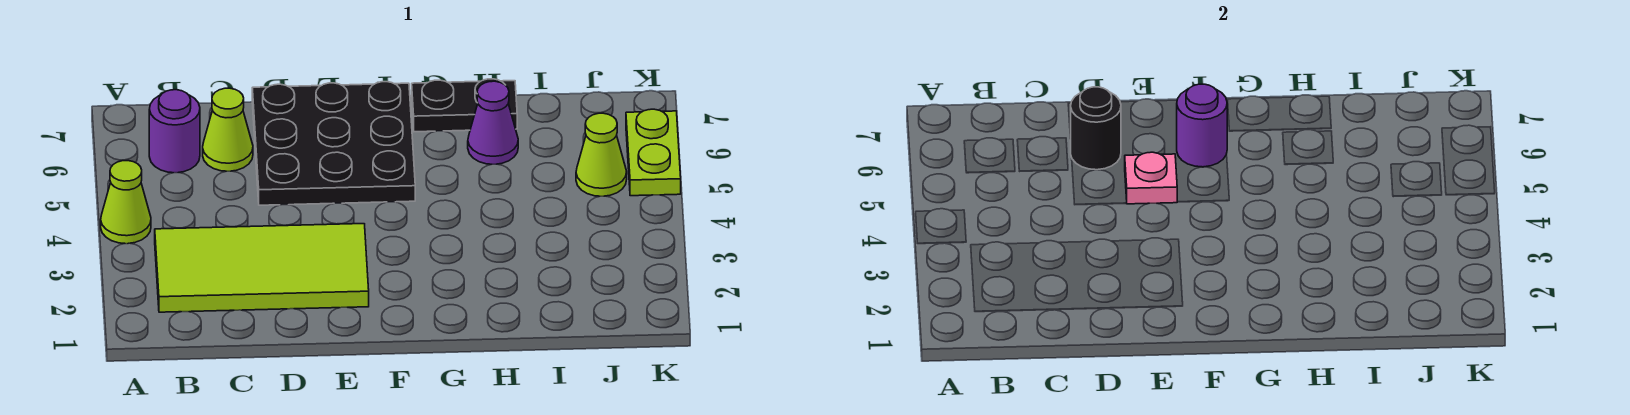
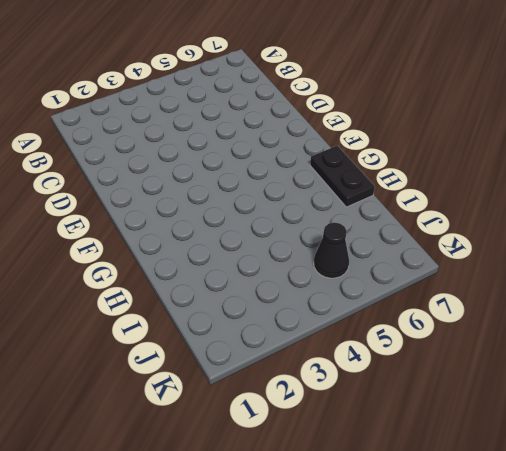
black 1x1 cone [314,222,349,278] -> lime 1x1 cone [576,113,627,196]
none -> lime 1x1 cone [101,161,151,244]
none -> lime 2x4 tile [155,224,369,312]
none -> purple 1x1 round brick [149,90,200,173]

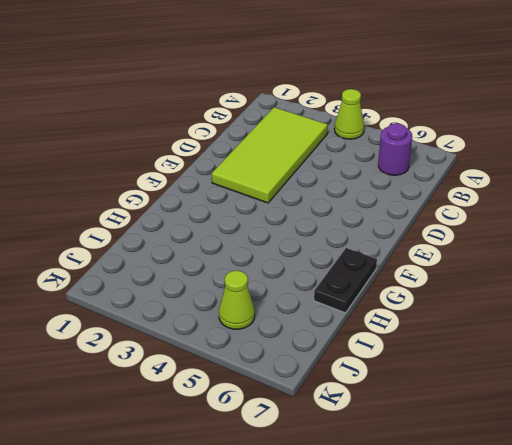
none -> lime 1x1 cone [203,88,253,171]
none -> black 3x3 plate [252,82,415,205]
none -> purple 1x1 cone [468,81,518,164]

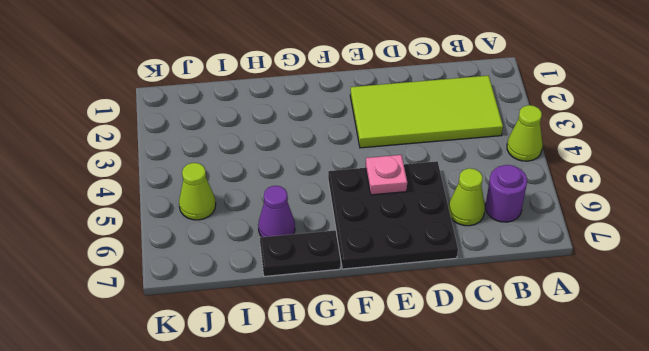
none -> lime 1x2 plate [626,109,681,196]
none -> black 1x1 round brick [1070,87,1121,170]
none -> purple 1x1 round brick [1177,84,1227,167]

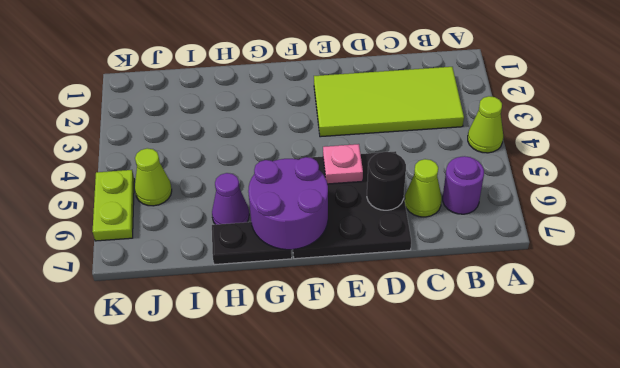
purple 2x2 round brick [248,157,328,250] -> purple 1x1 round brick [1177,84,1227,167]

